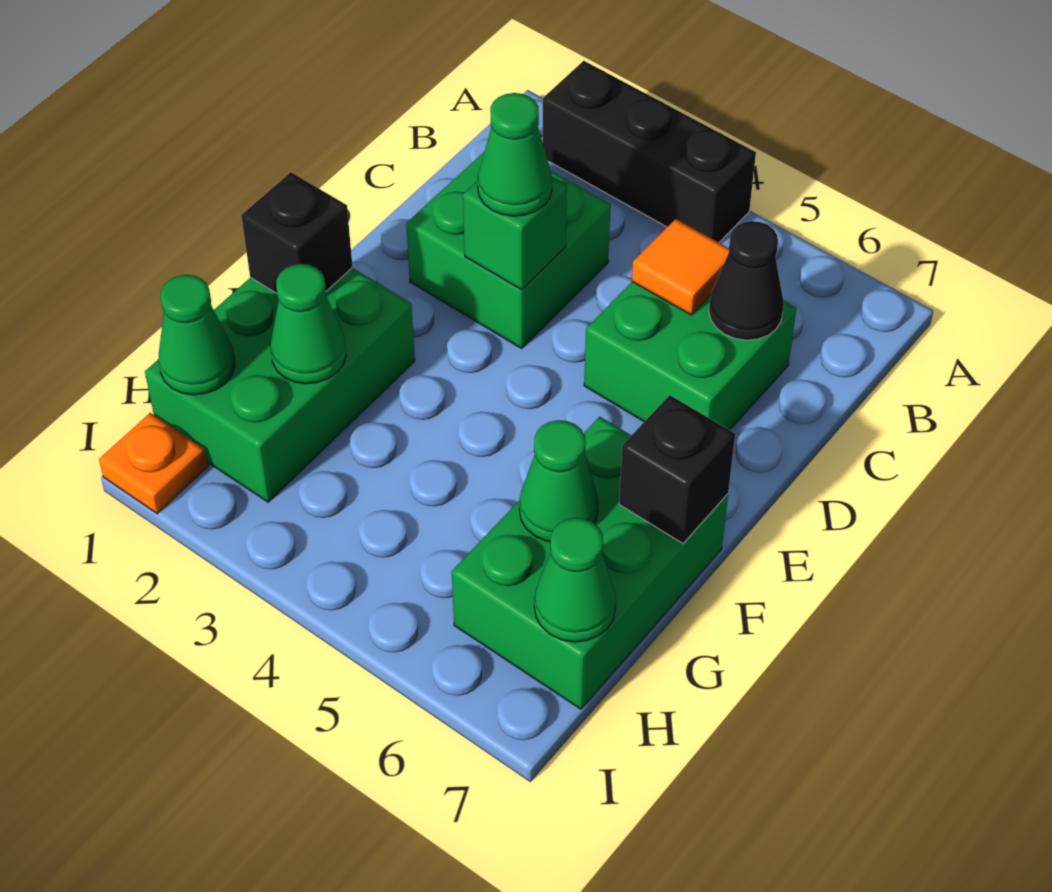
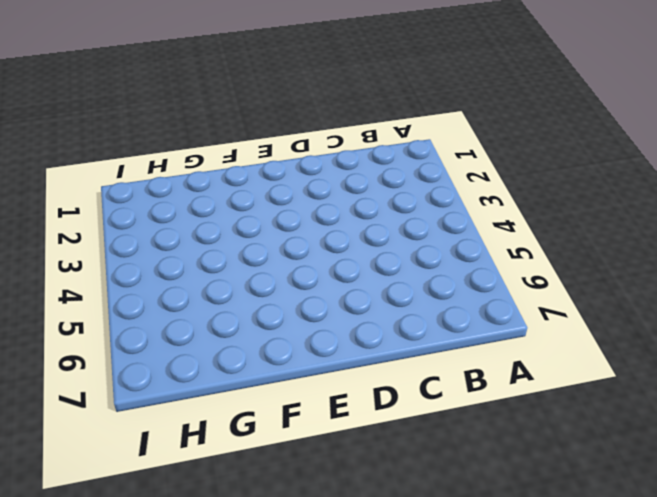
none -> black 1x3 brick [543,61,756,242]
none -> green 2x2 brick [406,151,611,348]
none -> green 2x2 brick [584,282,797,430]

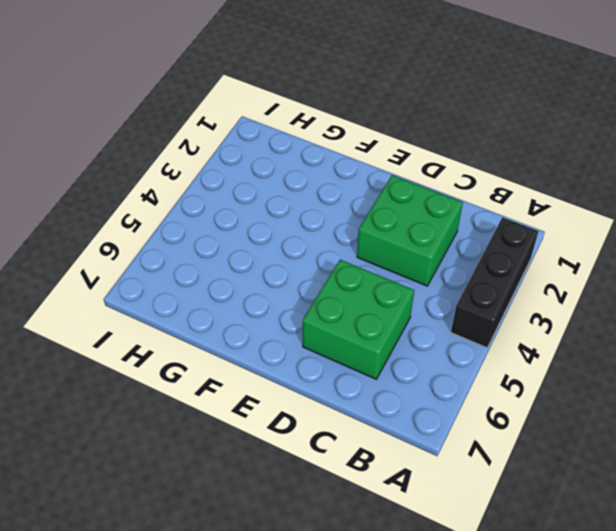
none -> green 2x3 brick [145,268,415,502]
none -> green 2x3 brick [452,417,728,709]
none -> orange 1x1 plate [99,413,208,514]

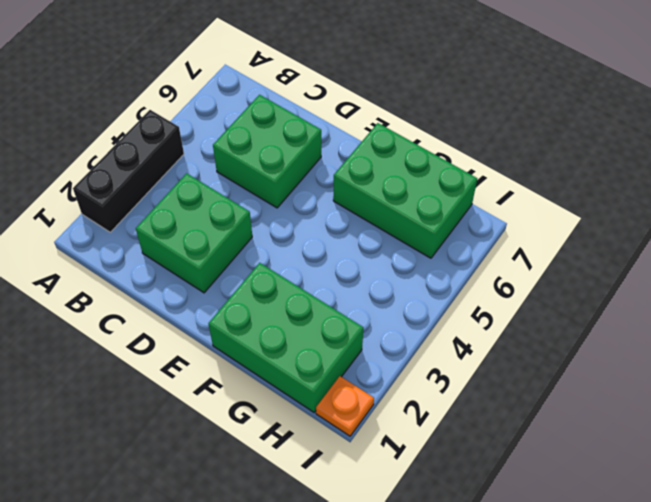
none -> orange 1x1 tile [632,219,729,315]
none -> black 1x1 cone [709,221,784,340]
none -> green 1x1 brick [463,177,567,290]

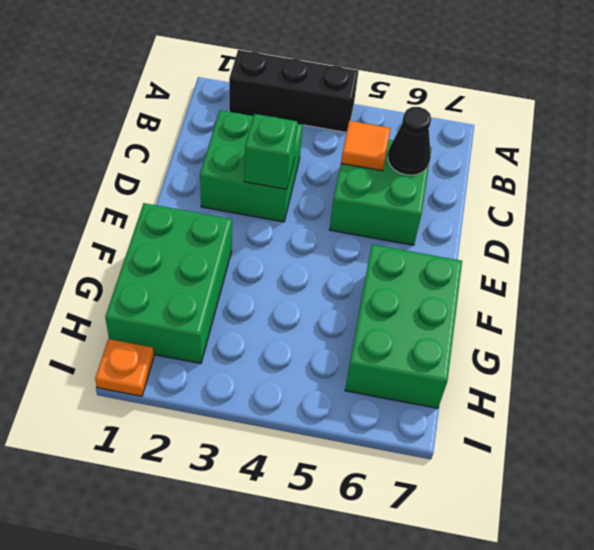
none -> black 1x1 brick [241,172,353,293]
none -> black 1x1 brick [619,395,735,543]
none -> green 1x1 cone [270,264,346,384]

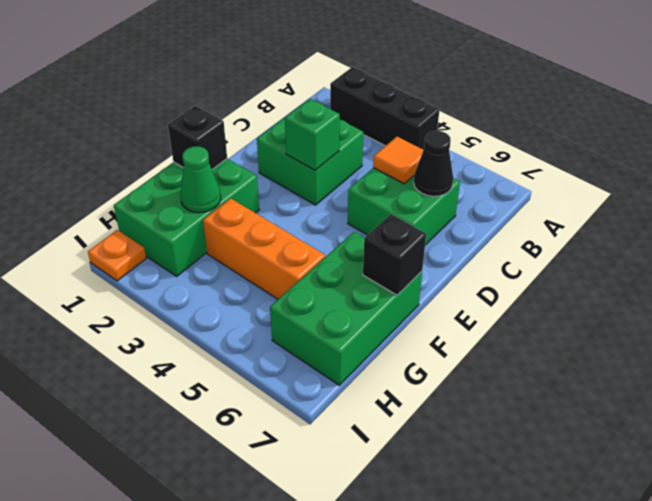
orange 1x3 brick [203,198,325,299] -> none
none -> green 1x1 cone [519,420,598,542]
none -> green 1x1 cone [159,275,235,395]
none -> green 1x1 cone [534,518,616,642]

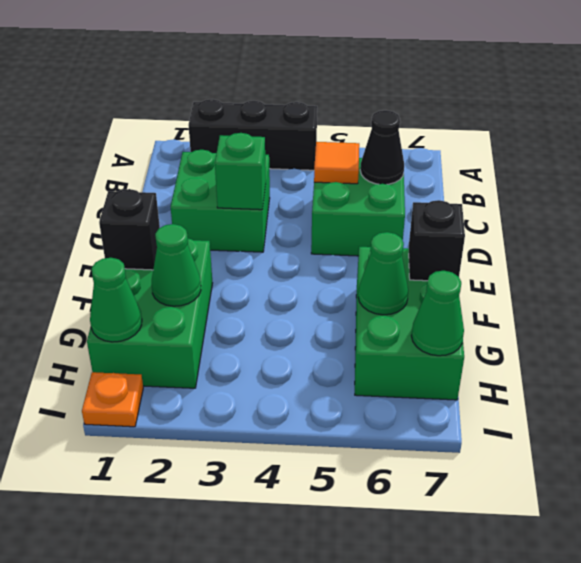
none -> green 1x1 cone [478,93,552,216]

